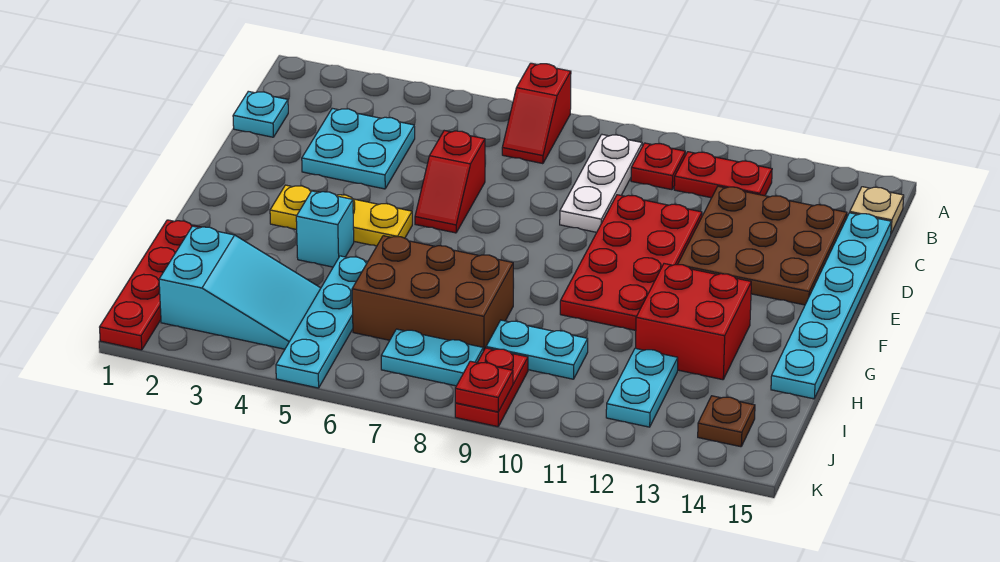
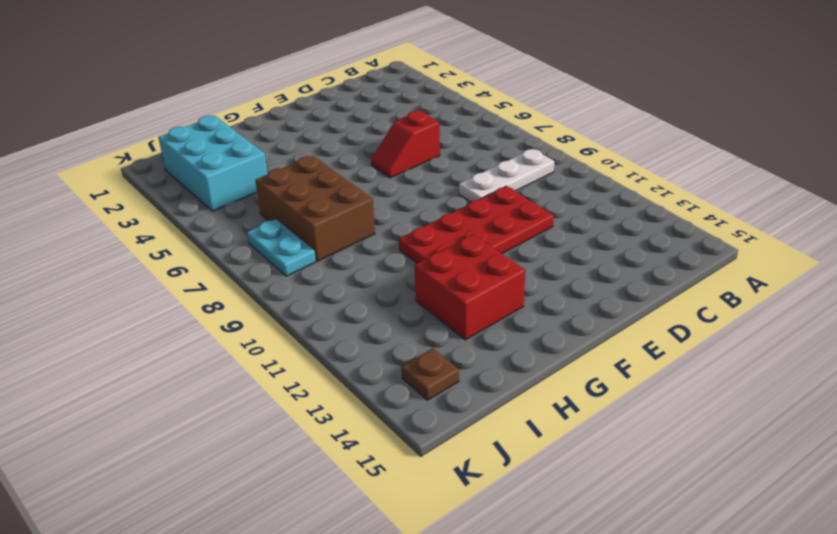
cyan 2x3 brick [158,116,268,211] -> cyan 2x3 slope [159,226,321,349]
none -> red 1x2 slope [502,63,571,164]
none -> red 1x1 plate [631,143,685,190]
none -> red 1x2 plate [674,152,772,198]

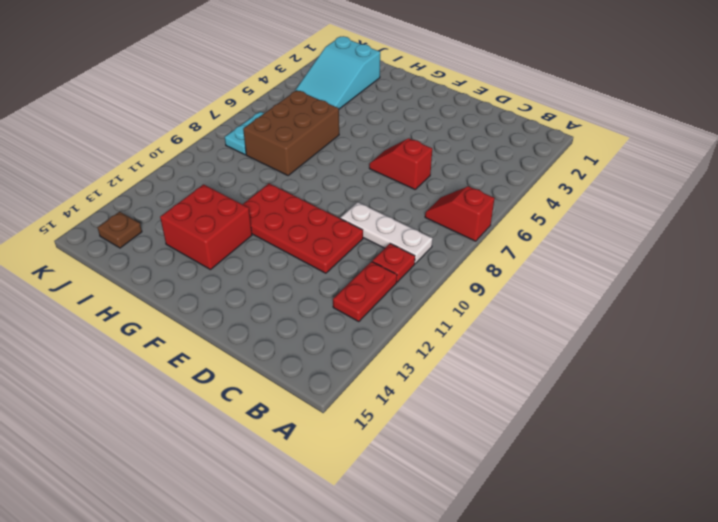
none -> tan 1x1 plate [850,187,904,233]
none -> cyan 1x1 plate [233,91,288,137]
none -> cyan 2x2 plate [302,108,415,189]

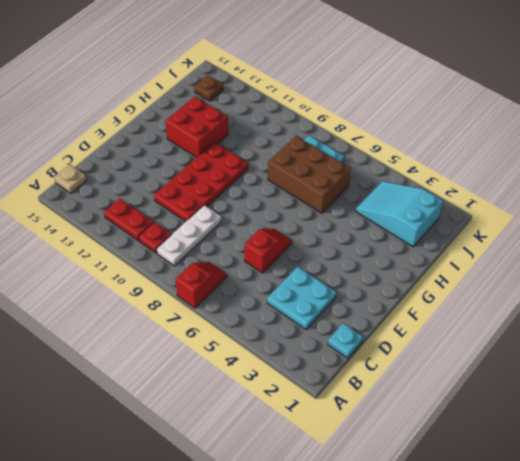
none -> brown 3x3 plate [678,186,847,305]
none -> cyan 1x6 plate [771,213,891,399]
none -> yellow 1x3 plate [270,185,412,246]

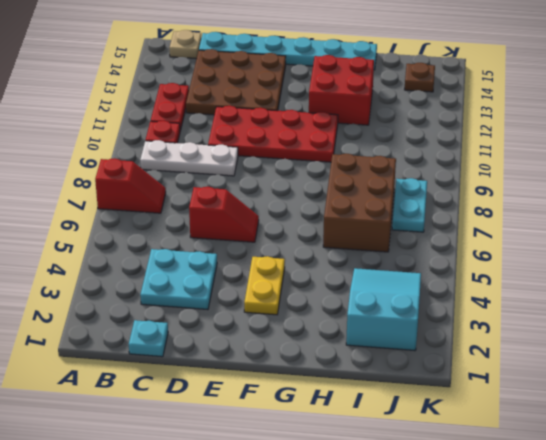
yellow 1x2 plate [244,256,285,315] -> yellow 1x3 plate [270,185,412,246]
none -> cyan 1x1 brick [296,191,354,267]
none -> red 1x4 plate [100,220,201,350]
none -> cyan 1x4 plate [276,256,367,388]

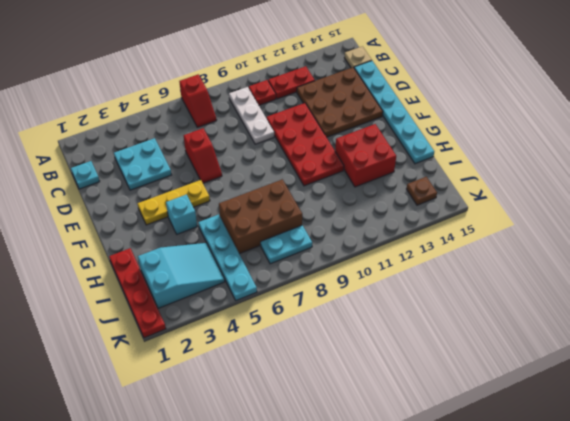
none -> cyan 1x2 plate [486,320,588,379]
none -> cyan 1x2 plate [606,348,678,427]
none -> red 1x2 plate [455,348,528,427]

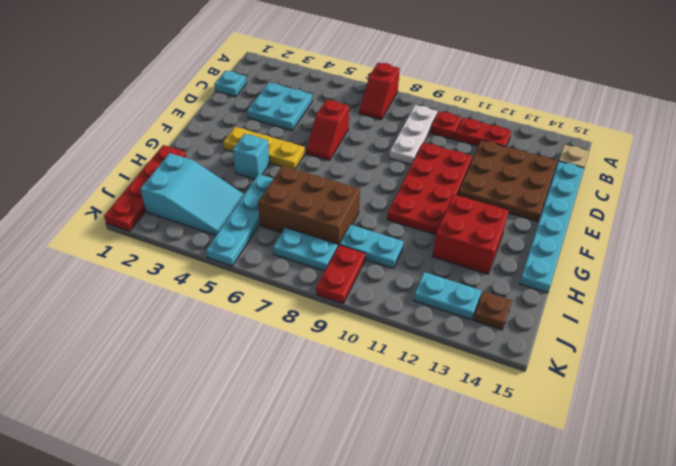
cyan 1x2 plate [414,272,481,320] -> cyan 1x2 plate turned to [606,348,678,427]
none -> red 1x1 plate [455,361,513,412]

